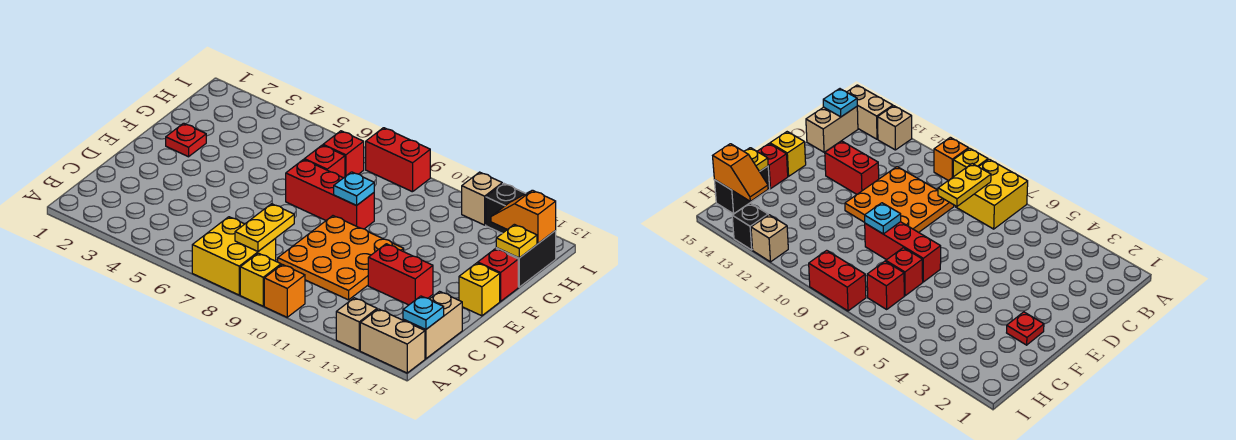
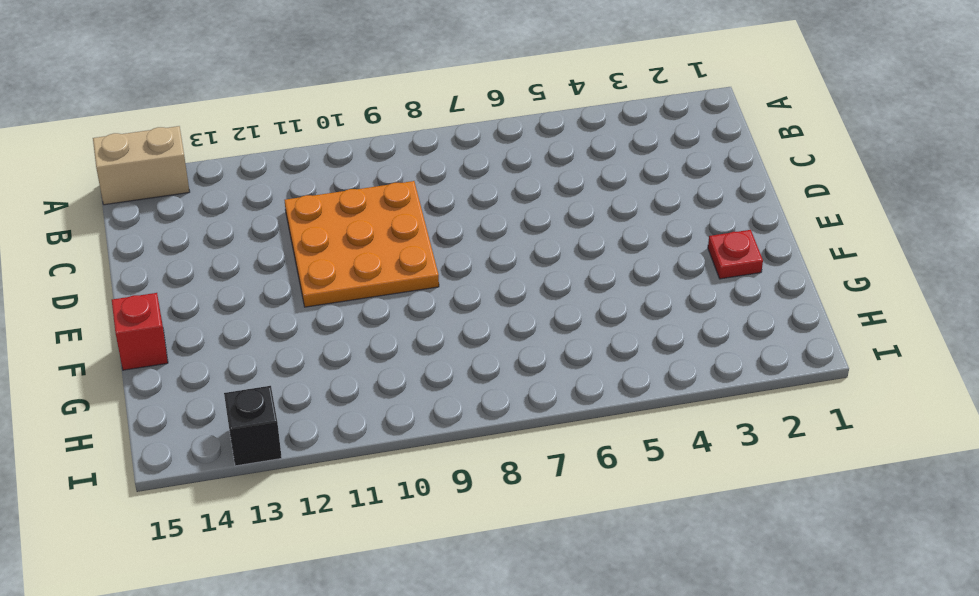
none -> yellow 2x2 brick [192,217,276,295]
none -> yellow 1x1 brick [240,253,281,306]
none -> orange 1x1 brick [264,264,305,317]

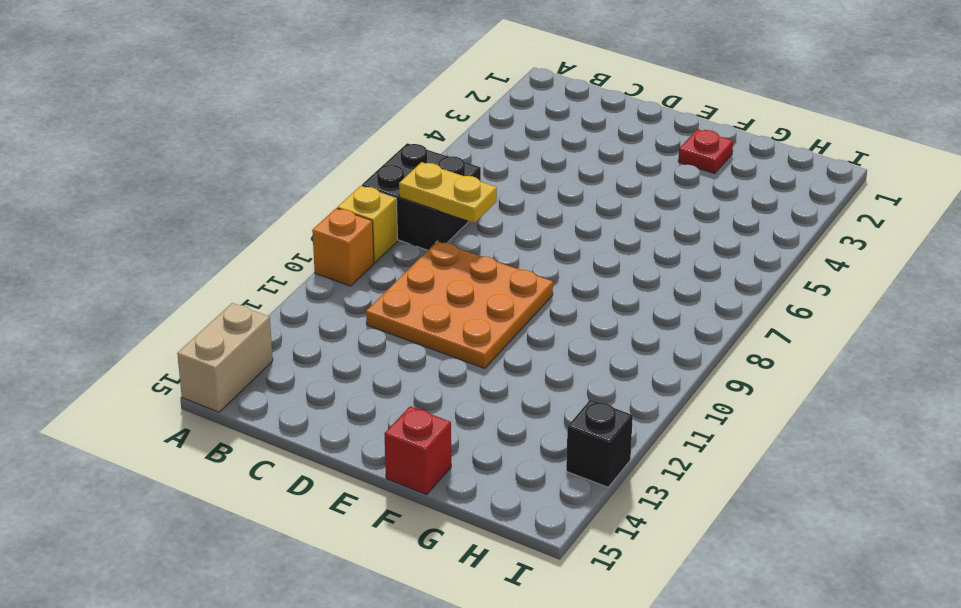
black 2x2 brick [362,143,481,250] -> yellow 2x2 brick [192,217,276,295]
none -> tan 1x1 brick [336,298,377,351]
none -> tan 1x2 brick [403,292,462,359]
none -> red 1x2 brick [368,244,433,305]

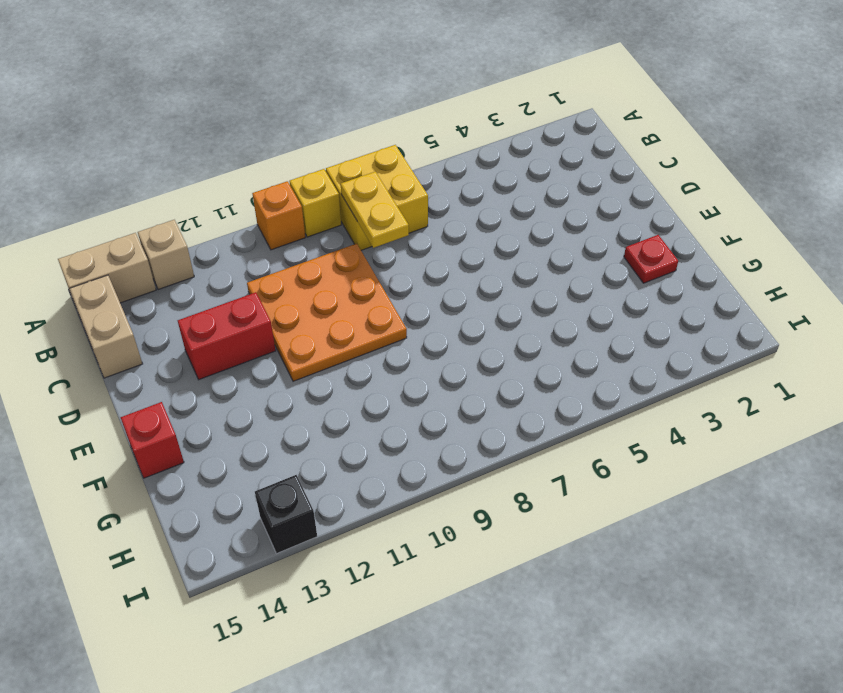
none -> yellow 1x1 brick [459,263,500,316]
none -> red 1x3 brick [286,159,374,229]
none -> red 1x1 brick [304,145,345,178]

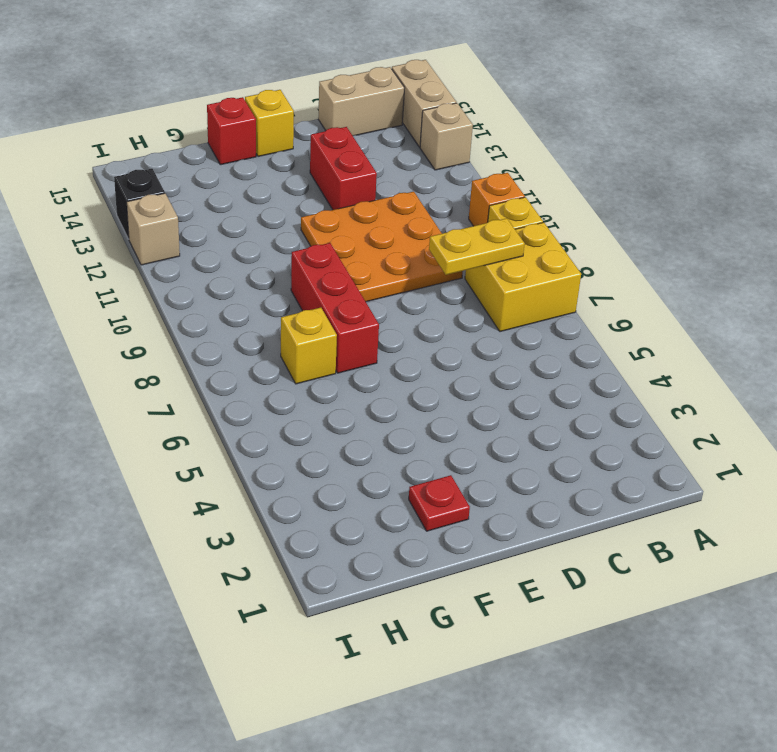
yellow 1x1 brick [281,308,337,384] -> red 1x1 brick [304,145,345,178]
none -> black 1x2 brick [496,231,556,287]
none -> red 1x1 brick [323,131,364,176]
none -> red 1x2 brick [366,128,430,192]

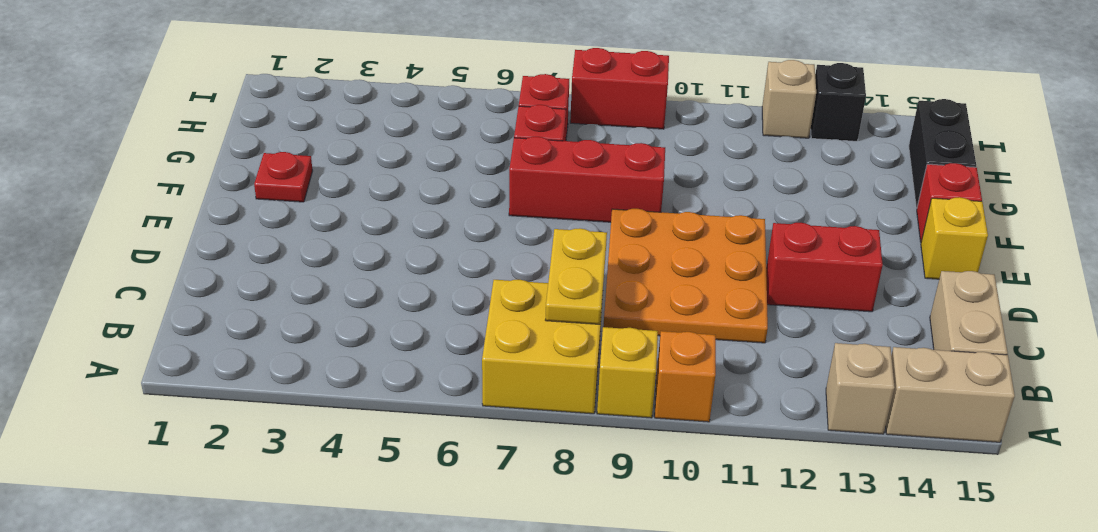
none -> cyan 1x1 plate [403,296,444,330]
none -> cyan 1x1 plate [334,172,374,205]
none -> yellow 1x1 plate [496,224,537,258]

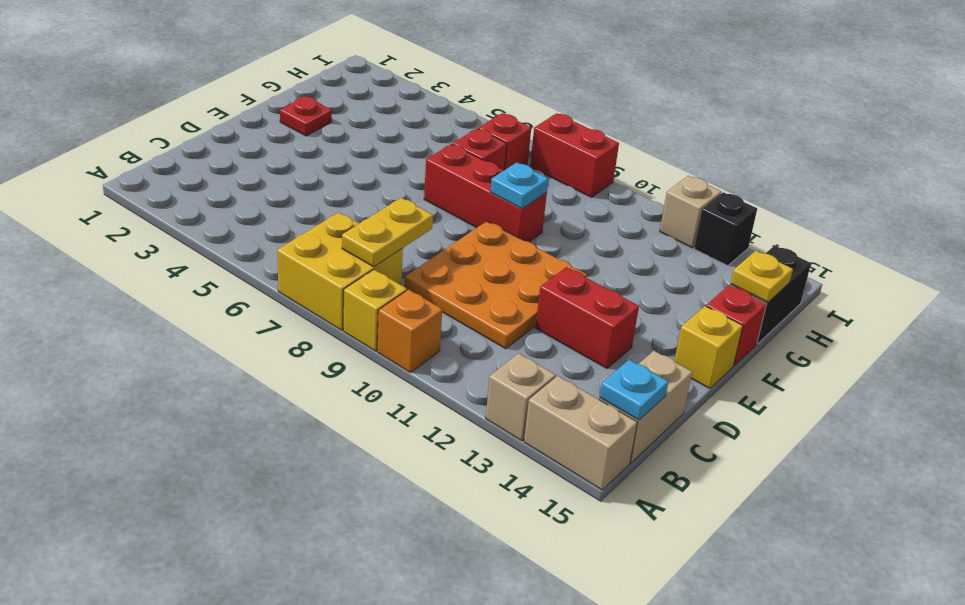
none -> orange 1x2 slope [491,190,556,244]

